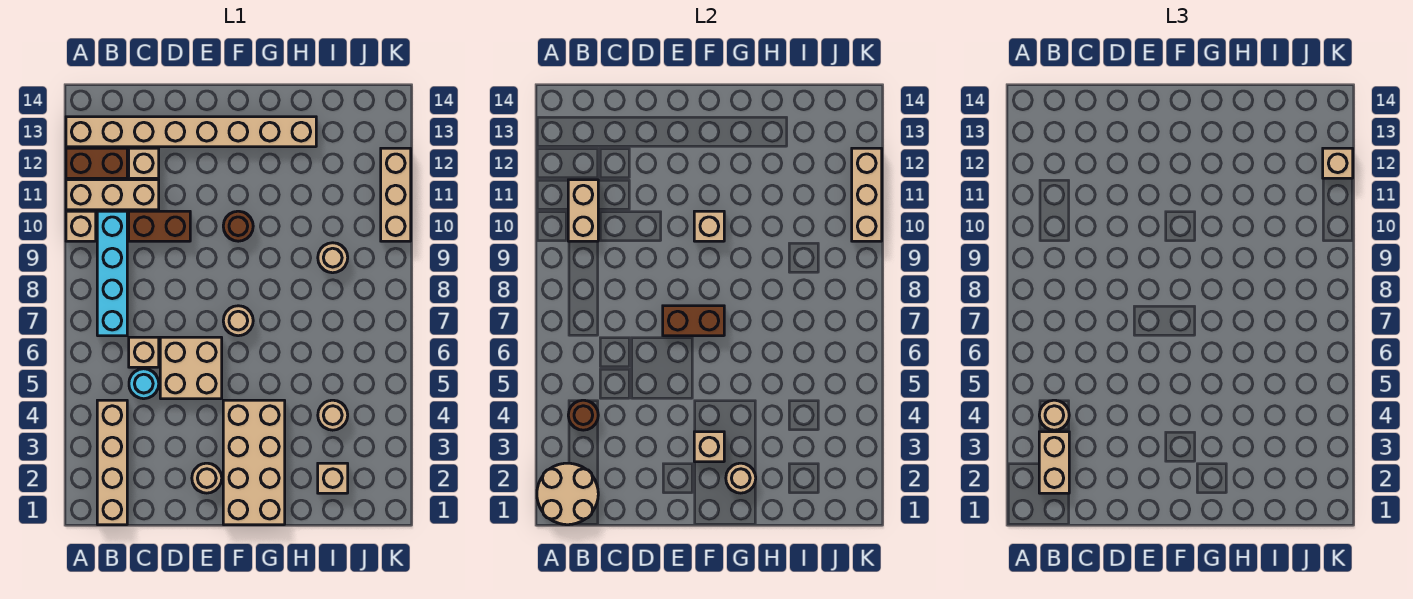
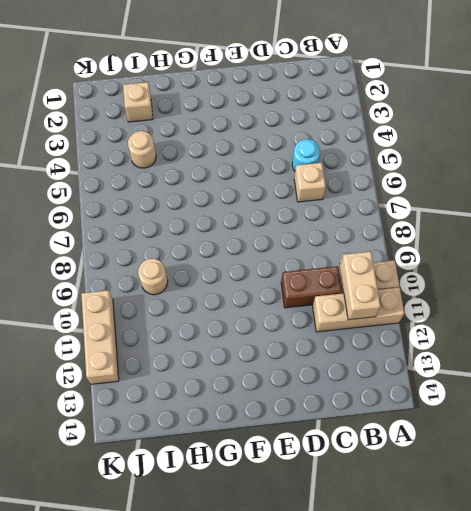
none -> brown 1x2 brick [66,148,127,178]
none -> tan 1x8 brick [66,117,316,147]
none -> tan 1x4 brick [97,400,127,525]
none -> cyan 1x4 brick [97,211,127,336]

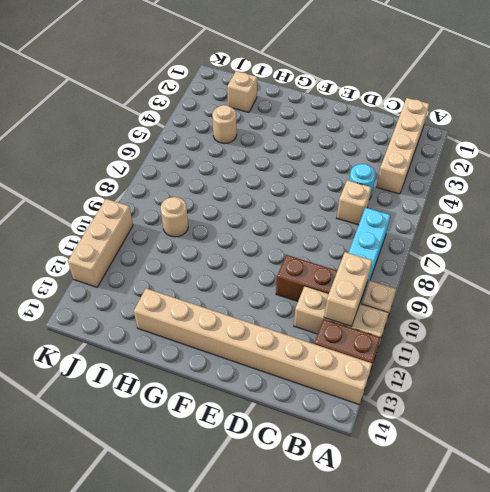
none -> tan 1x1 brick [129,148,159,178]
none -> tan 2x2 brick [160,337,222,399]
none -> tan 1x1 round brick [192,463,222,493]
none -> tan 2x4 brick [223,400,285,525]

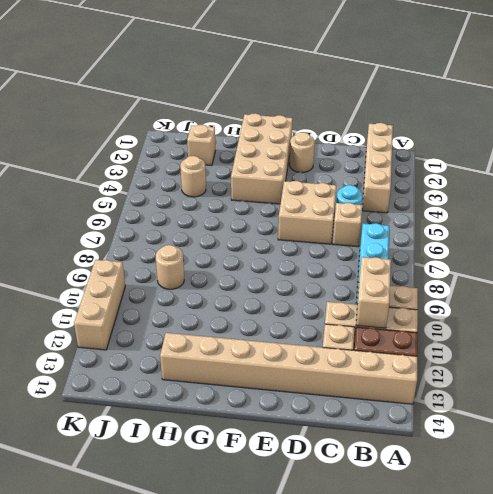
none -> brown 1x2 brick [129,211,190,241]
none -> tan 1x1 round brick [223,306,253,336]
none -> brown 1x1 round brick [223,211,253,241]
none -> tan 2x2 round brick [537,463,598,525]

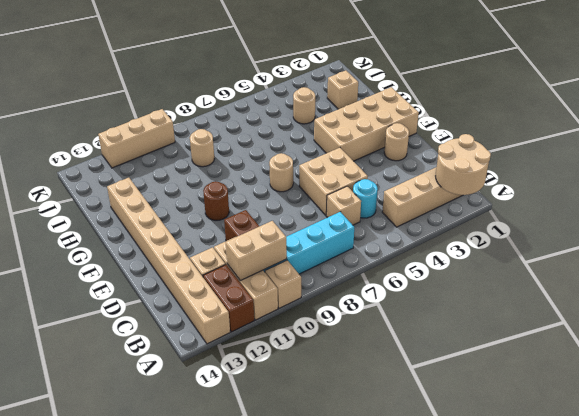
none -> brown 1x1 round brick [568,400,598,430]
none -> brown 1x2 brick [663,306,724,336]
none -> tan 1x1 brick [694,432,724,462]
none -> tan 1x1 brick [694,211,724,241]

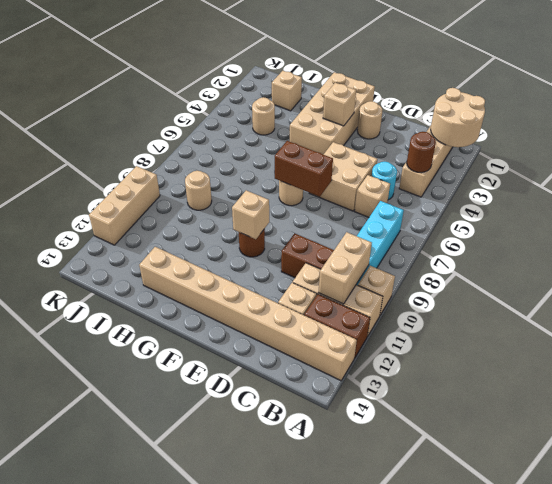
none -> tan 1x1 round brick [726,463,756,493]
none -> tan 1x3 brick [852,148,882,241]
none -> tan 1x2 brick [1039,432,1069,493]
none -> tan 1x1 round brick [1039,400,1069,430]

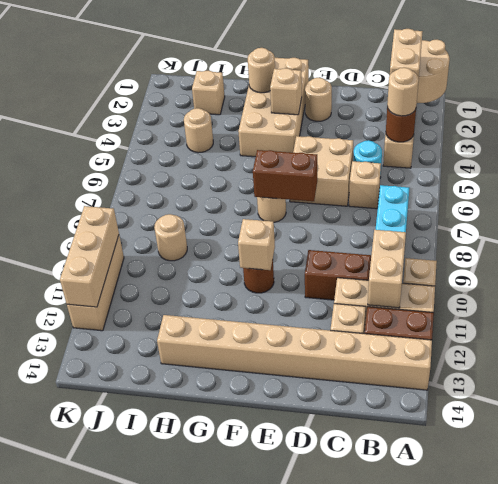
none -> tan 1x1 brick [1323,148,1353,178]

